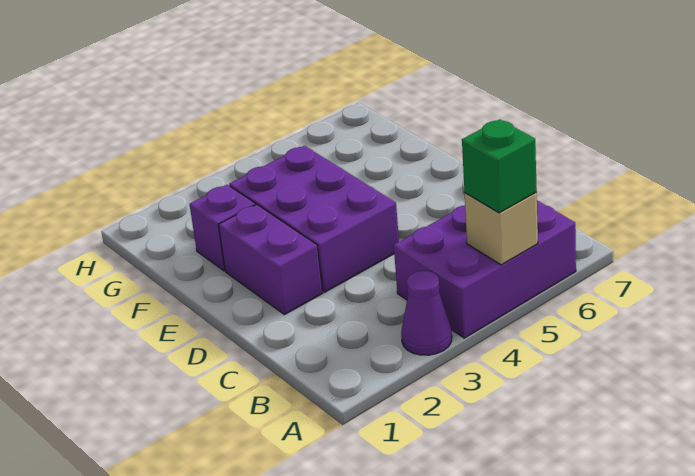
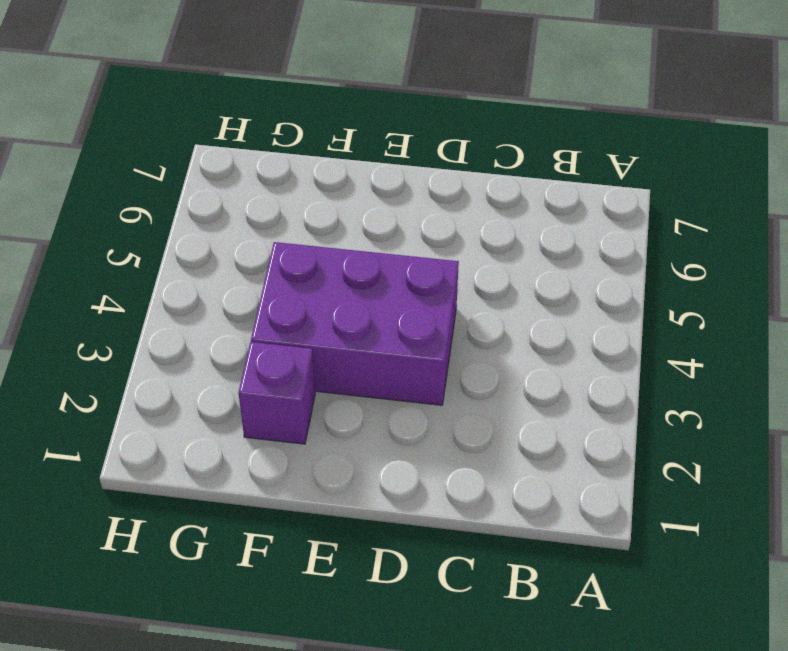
none -> purple 1x1 cone [401,271,452,355]
none -> purple 2x3 brick [394,201,576,338]

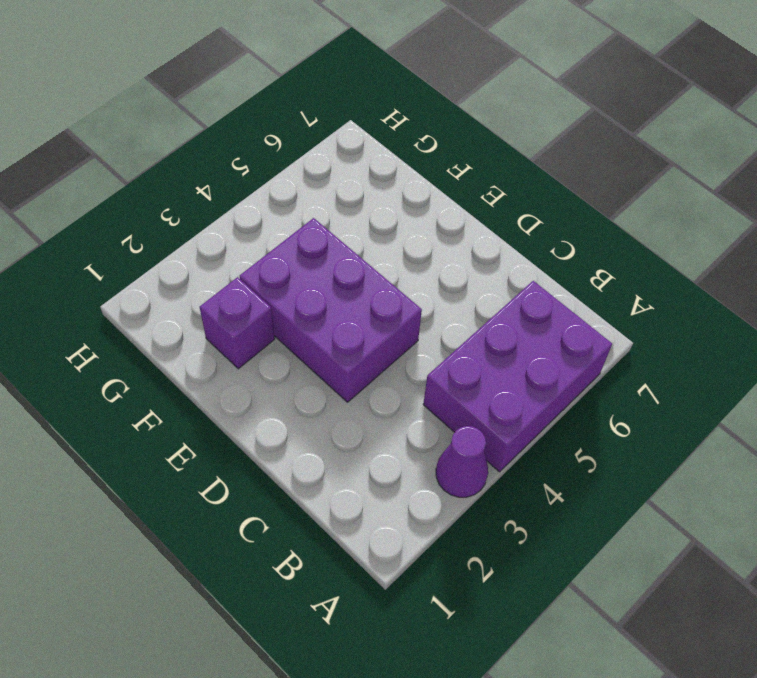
none -> purple 1x2 brick [219,204,322,315]
none -> tan 1x1 brick [465,193,538,265]

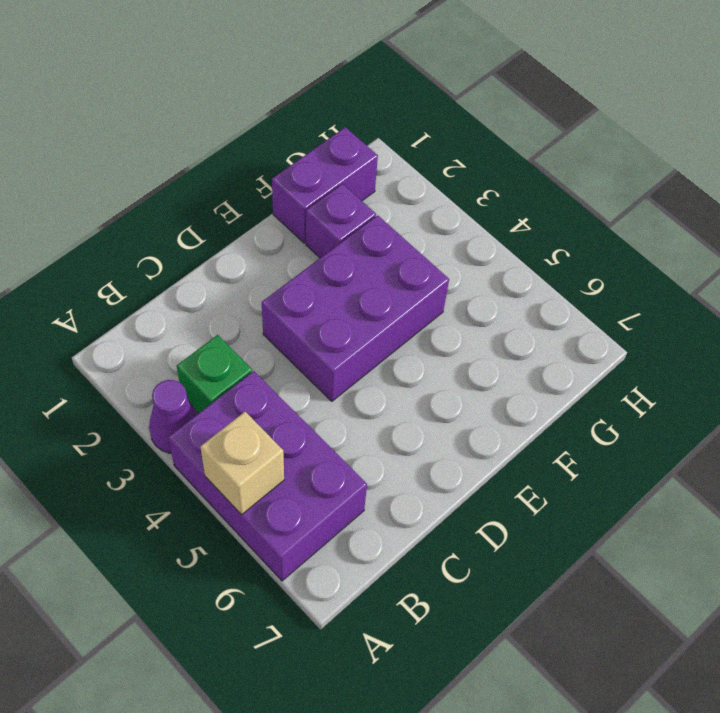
green 1x1 brick [177,335,252,413] -> green 1x1 brick moved to [462,119,537,213]
purple 1x2 brick [272,127,378,243] -> purple 1x2 brick moved to [219,204,322,315]

